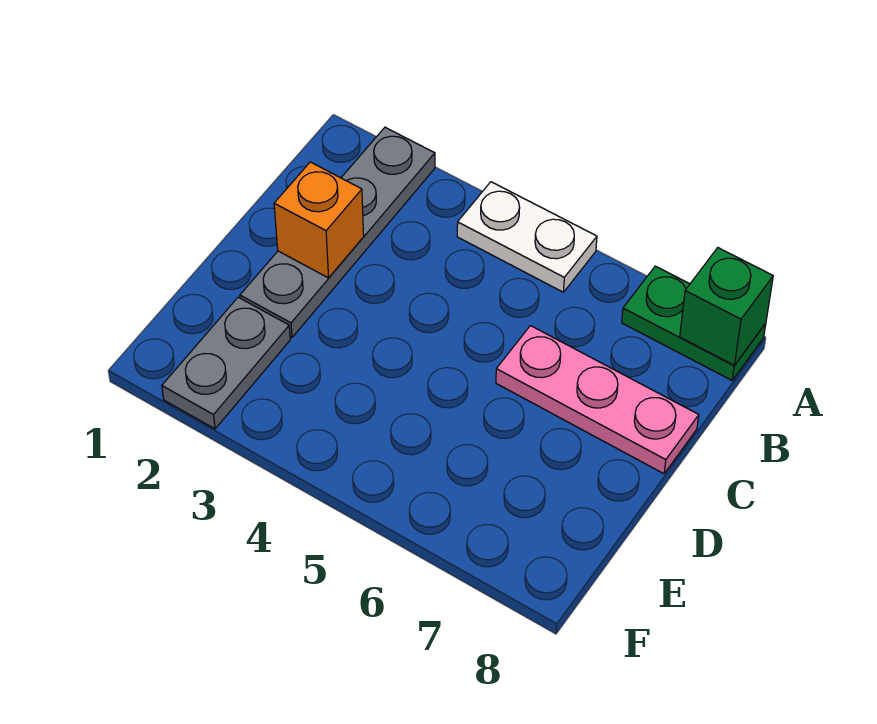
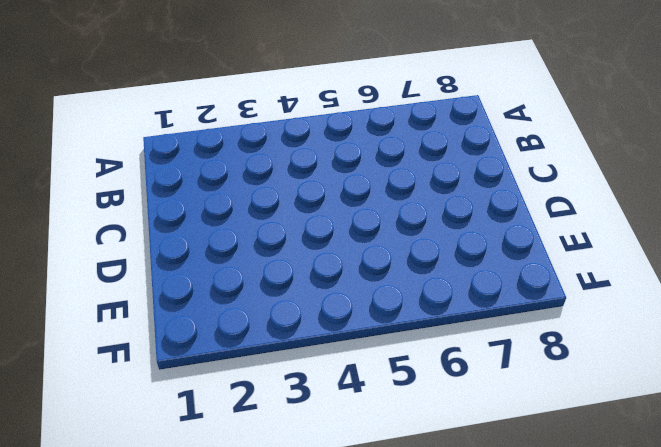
none -> grey 1x4 plate [240,127,435,337]
none -> white 1x2 plate [457,182,597,292]

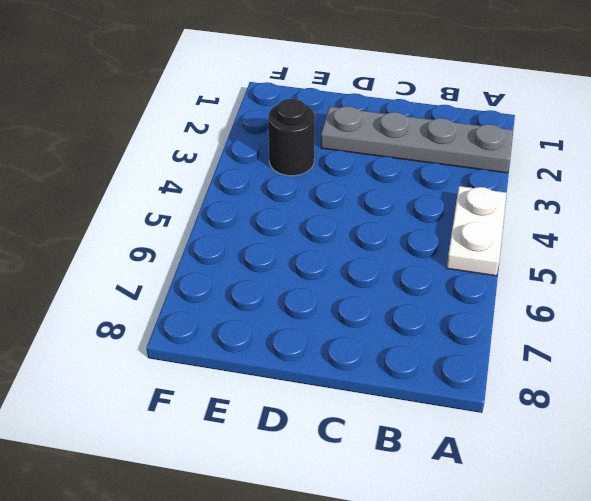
black 1x1 round brick [268,99,315,176] -> none
none -> green 1x2 plate [622,266,766,380]
none -> pink 1x3 plate [496,326,699,474]

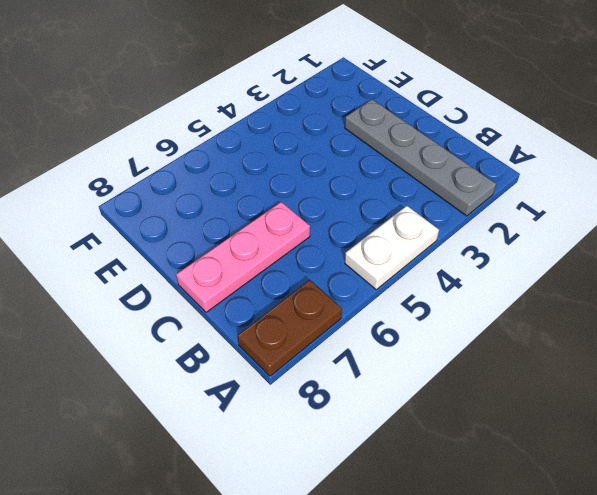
brown 1x2 plate [238,280,342,376] -> green 1x2 plate [622,266,766,380]
none -> grey 1x2 plate [162,297,290,429]
none -> green 1x1 brick [680,248,773,365]

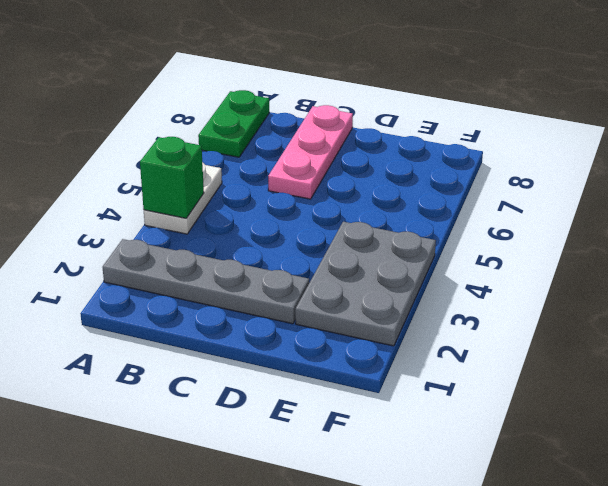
green 1x1 brick [140,137,204,218] -> green 1x1 brick moved to [680,248,773,365]
grey 2x3 plate [295,222,436,346] -> grey 1x2 plate [162,297,290,429]
none -> orange 1x1 brick [274,162,364,278]

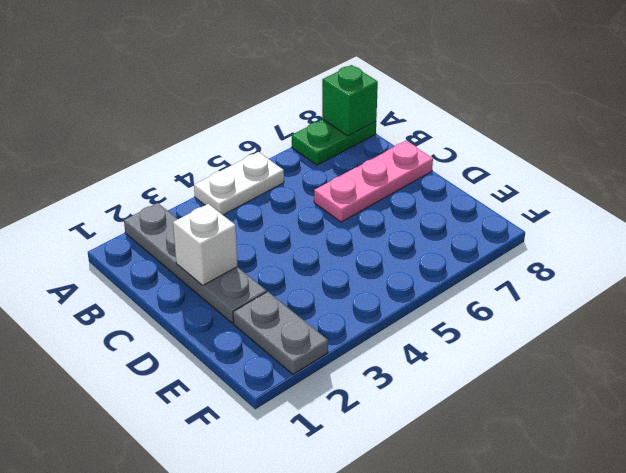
white 1x1 brick [173,204,237,285] -> orange 1x1 brick [274,162,364,278]

